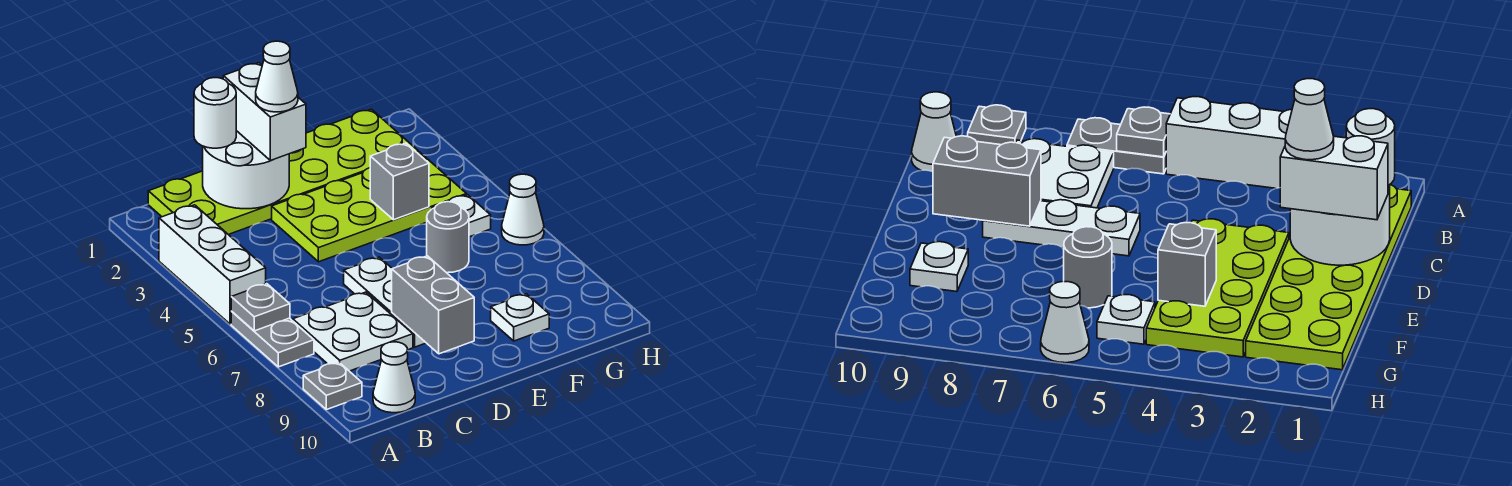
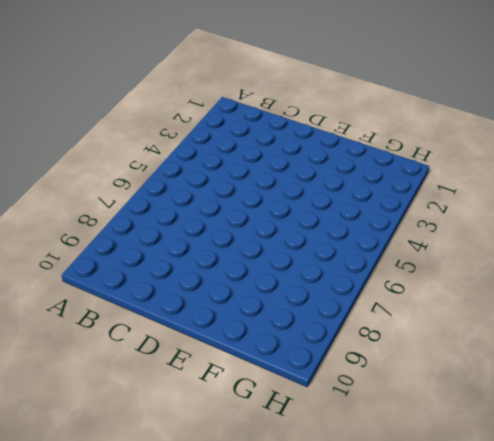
none -> white 1x3 brick [159,205,266,324]
none -> grey 1x2 plate [231,311,314,367]
none -> grey 1x1 plate [303,362,362,410]

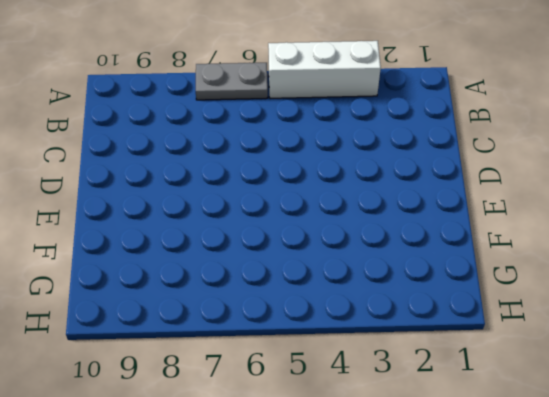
none -> grey 1x1 plate [303,362,362,410]
none -> lime 2x6 plate [148,109,418,235]
none -> white 2x2 plate [293,292,413,371]

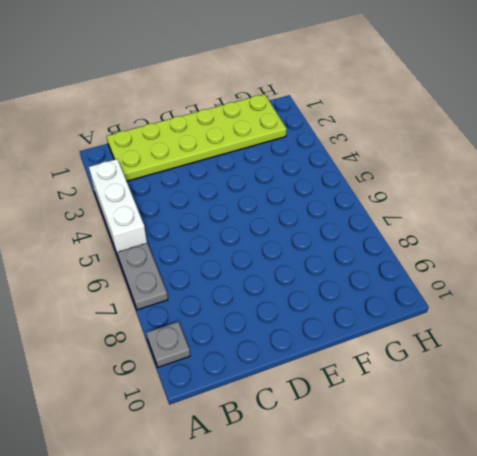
none -> white 2x2 plate [293,292,413,371]
none -> white 1x1 cone [373,342,415,413]
none -> lime 2x4 plate [272,152,467,262]

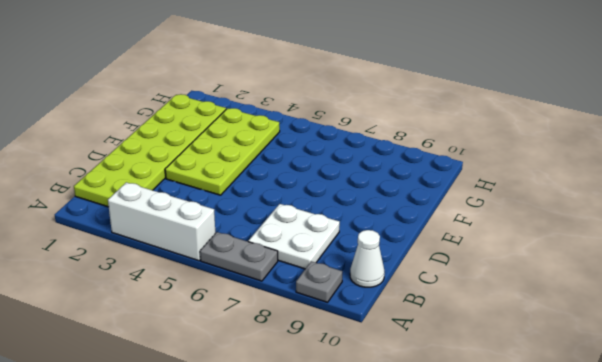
none -> white 1x3 plate [344,257,426,347]
none -> grey 1x1 round brick [427,202,469,273]
none -> white 1x1 plate [491,294,549,341]

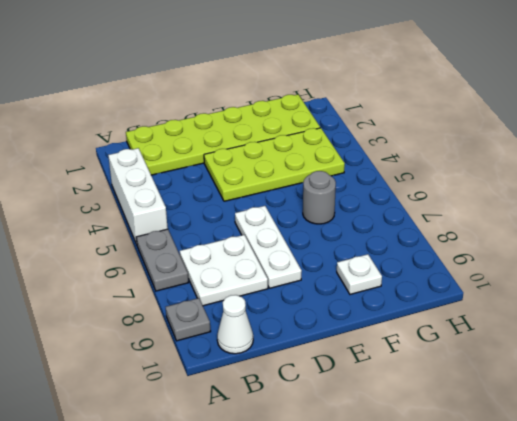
none -> white 1x1 plate [432,195,491,237]
none -> white 1x1 cone [502,174,544,245]
none -> grey 1x1 plate [231,284,290,331]

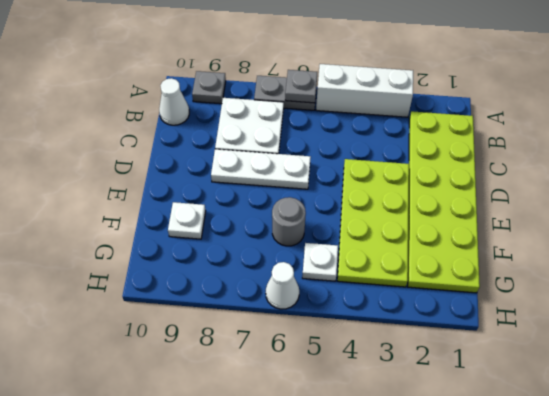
none -> white 2x2 round brick [203,131,289,209]
none -> grey 1x2 brick [392,256,474,354]
none -> grey 1x1 brick [370,143,429,220]

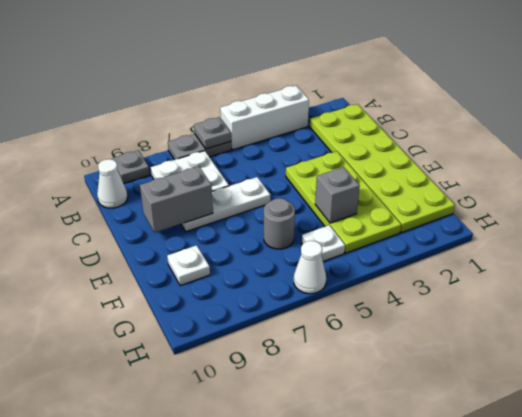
none -> white 2x2 round brick [203,131,289,209]
none -> white 1x1 round brick [194,78,236,148]
none -> white 1x2 brick [223,63,306,161]

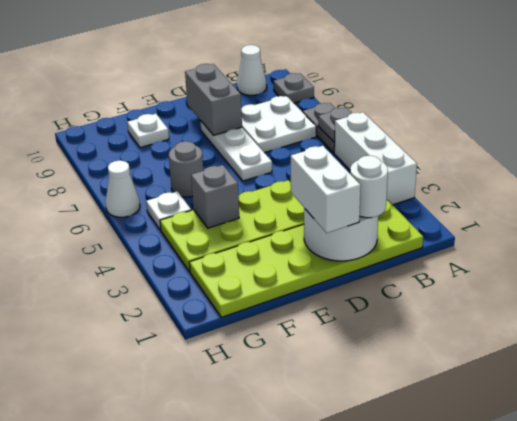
none -> white 1x1 cone [256,41,298,112]

